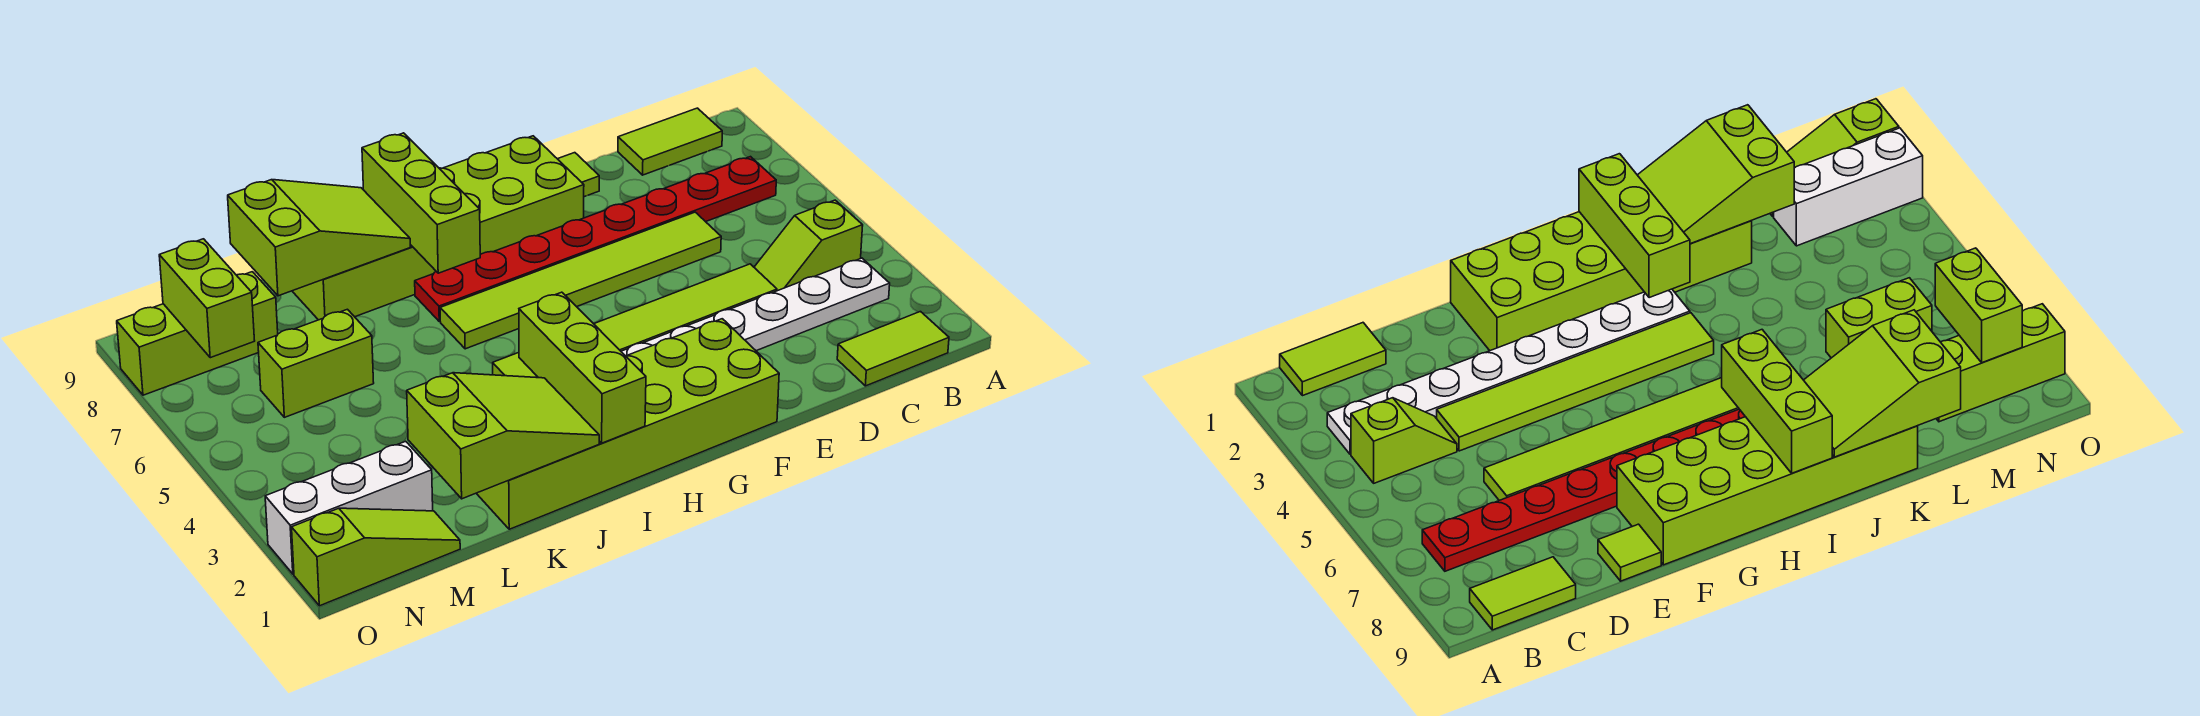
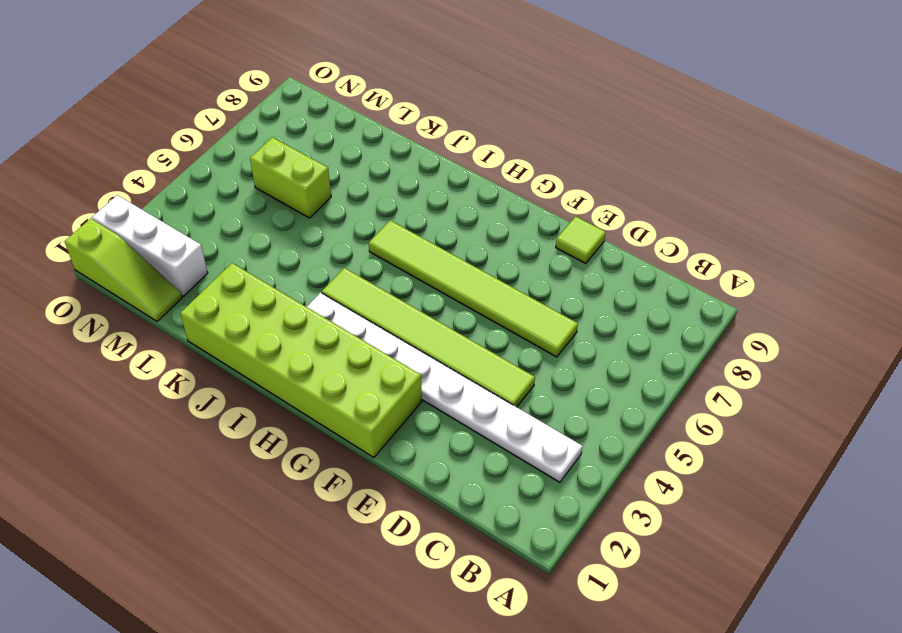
none -> lime 1x2 tile [837,312,949,386]
none -> lime 1x2 slope [754,200,863,291]
none -> red 1x8 plate [415,157,776,321]

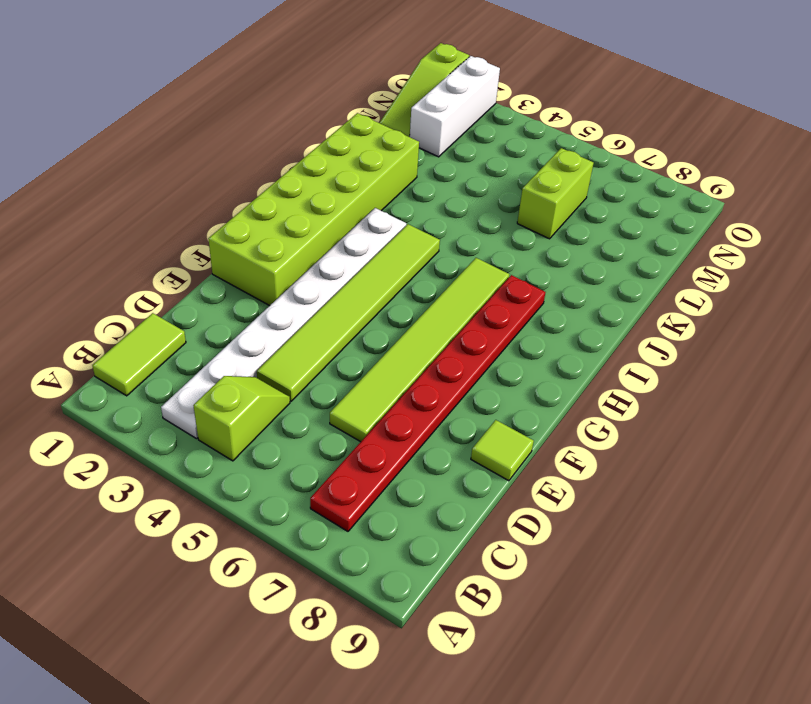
none -> lime 1x2 tile [618,108,722,175]
none -> lime 2x6 brick [292,136,584,320]
none -> lime 1x3 brick [117,272,278,395]

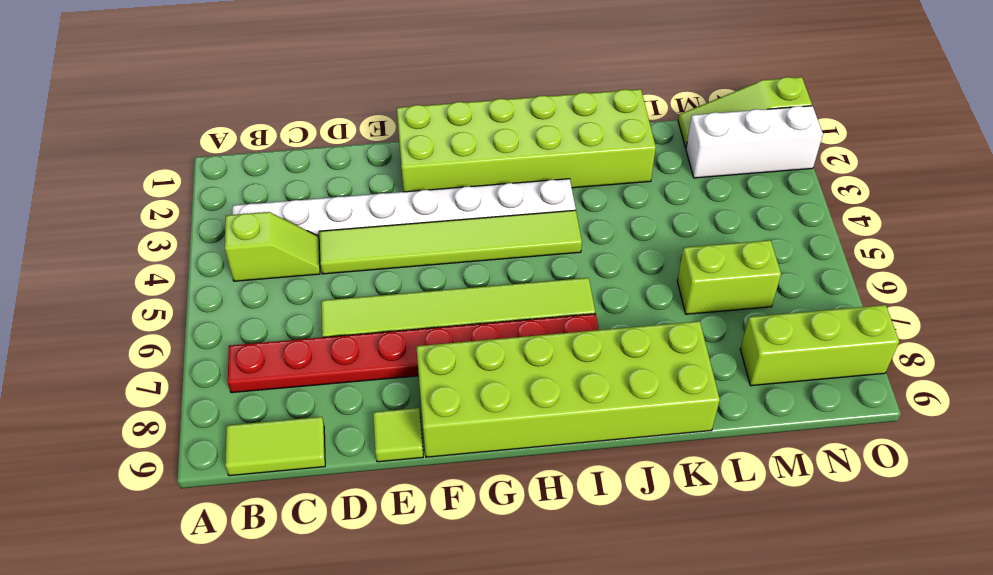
none -> lime 1x2 tile [837,312,949,386]
none -> lime 1x3 brick [519,292,646,443]
none -> lime 1x3 brick [362,133,480,273]

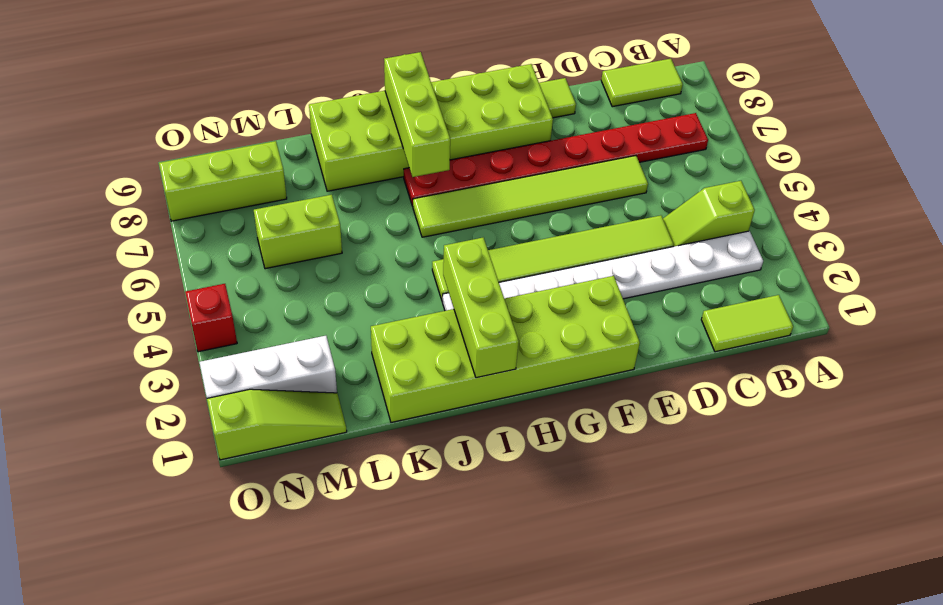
red 1x1 brick [185,284,237,352] -> none
none -> lime 2x3 slope [407,373,599,499]
none -> lime 2x3 slope [228,180,410,296]
none -> lime 1x2 brick [159,239,255,358]

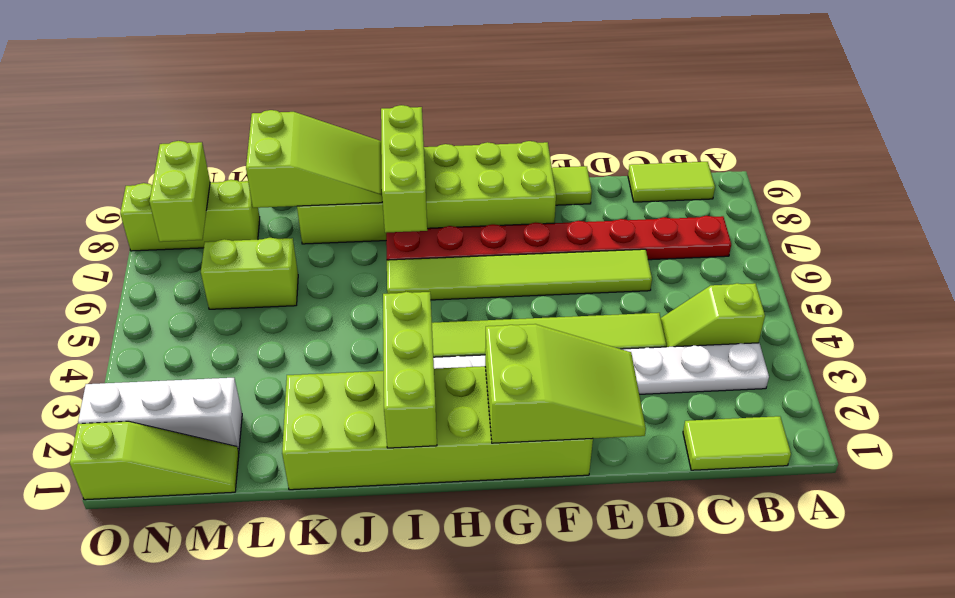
lime 2x3 slope [485,324,646,443] -> lime 2x3 slope moved to [407,373,599,499]

